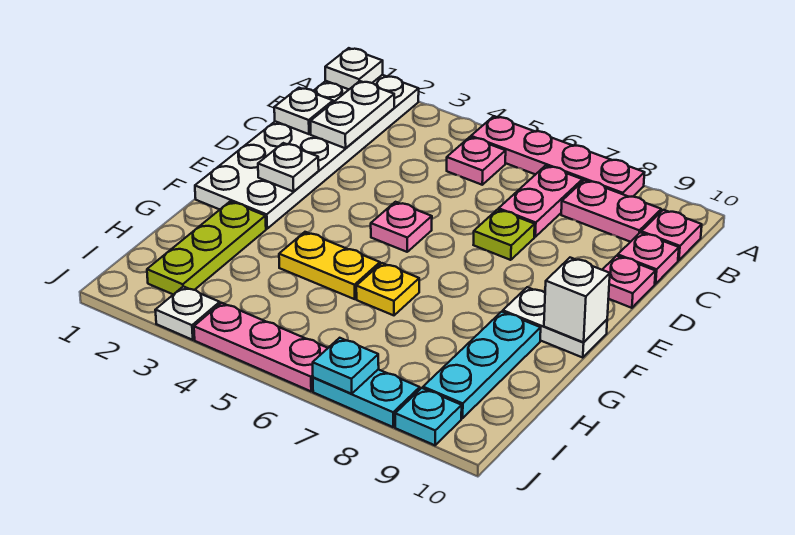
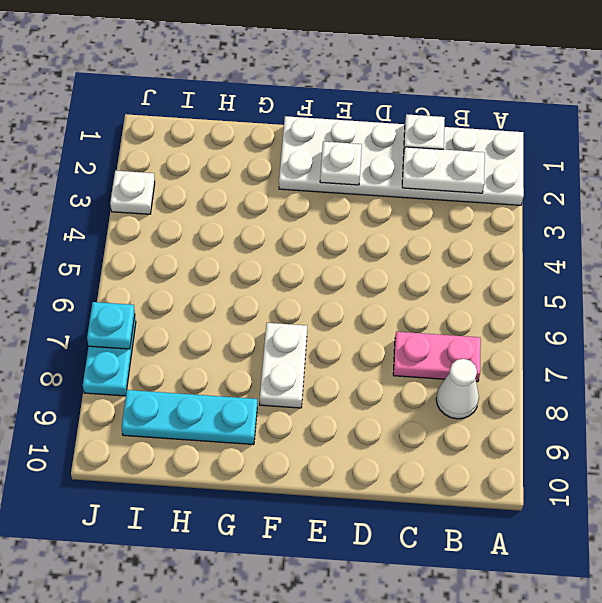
white 1x1 cone [436,359,479,419] -> pink 1x2 plate [561,180,661,242]
white 1x2 plate [260,323,307,408] -> white 1x2 plate moved to [502,287,607,358]
none -> pink 1x4 plate [471,116,645,197]
none -> pink 1x1 plate [447,137,506,185]
none -> pink 1x1 plate [641,210,702,260]

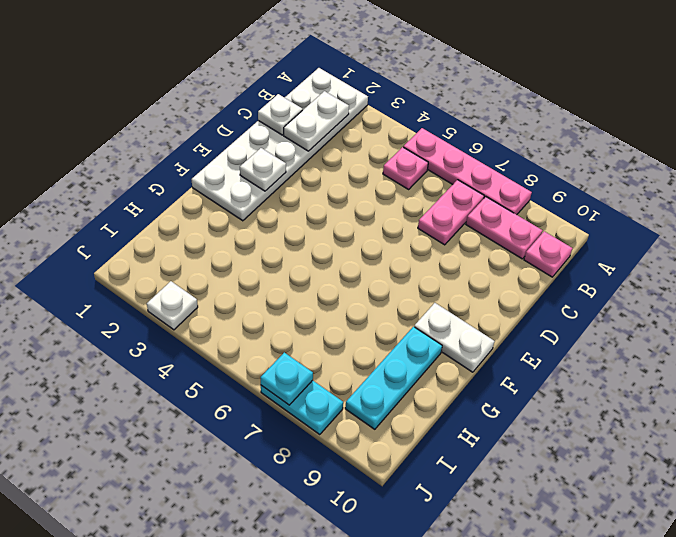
none -> pink 1x1 plate [618,232,679,284]
none -> lime 1x1 plate [474,209,535,260]
none -> pink 1x1 plate [602,256,656,308]

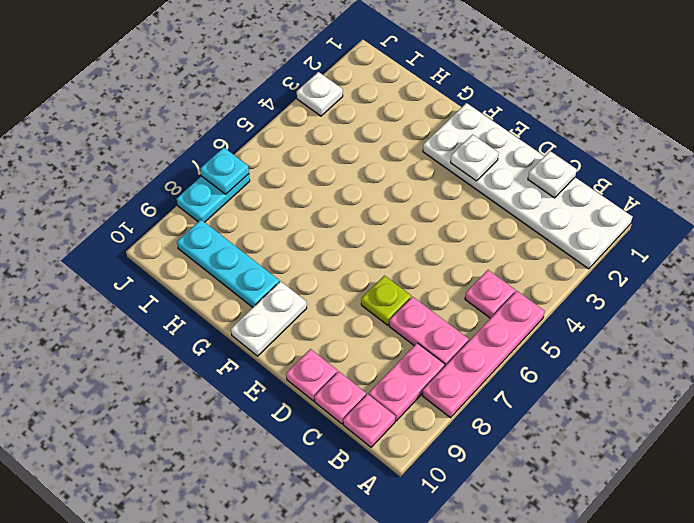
none -> pink 1x1 plate [371,202,432,252]
none -> lime 1x3 plate [147,201,266,294]
none -> yellow 1x2 plate [279,232,380,299]

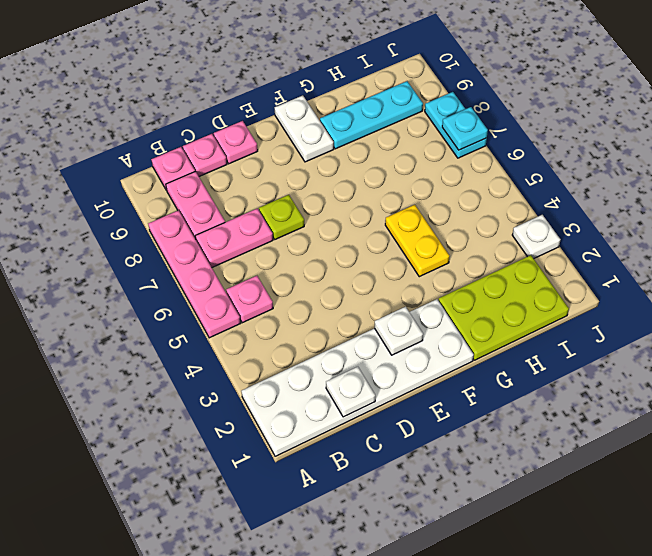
lime 2x3 plate [438,255,569,360] -> lime 1x3 plate [147,201,266,294]
none -> pink 1x1 plate [371,202,432,252]
none -> yellow 1x1 plate [356,263,419,315]
none -> pink 1x3 plate [194,303,328,391]

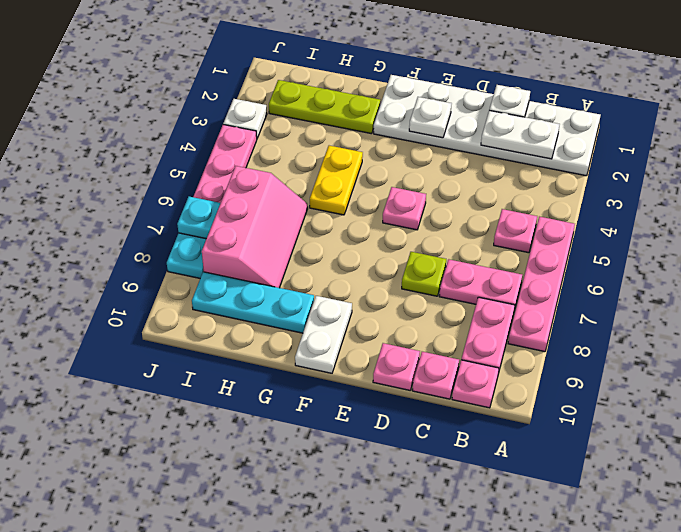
pink 2x3 slope [202,166,308,288] -> none
none -> yellow 1x1 plate [356,263,419,315]
none -> cyan 1x1 plate [395,388,462,445]
none -> white 1x1 plate [325,48,383,89]

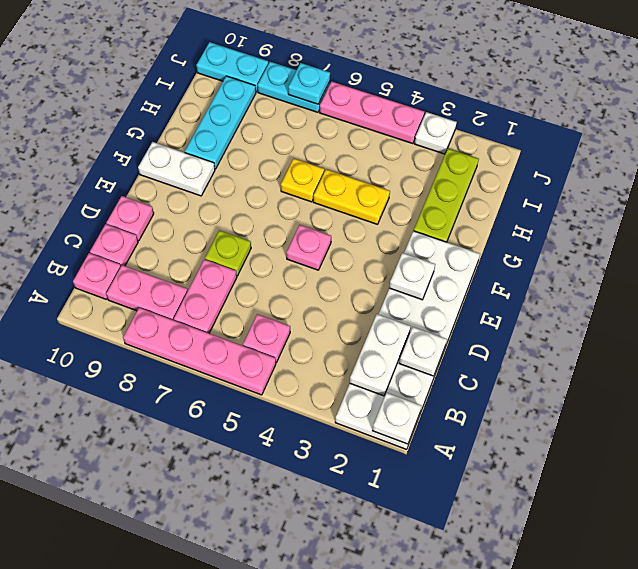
cyan 1x2 plate [196,42,269,92] -> cyan 1x1 plate [395,388,462,445]
none -> white 1x1 brick [544,258,610,342]

